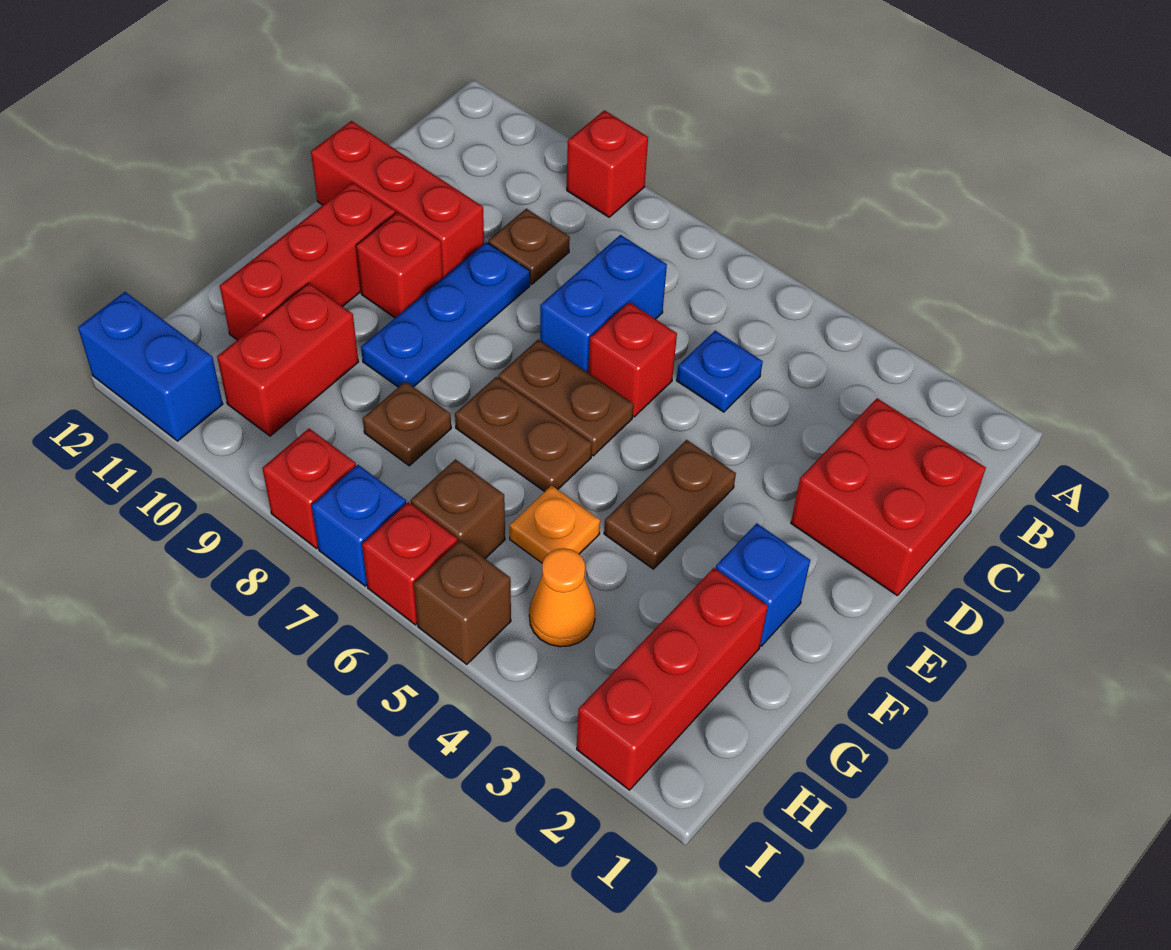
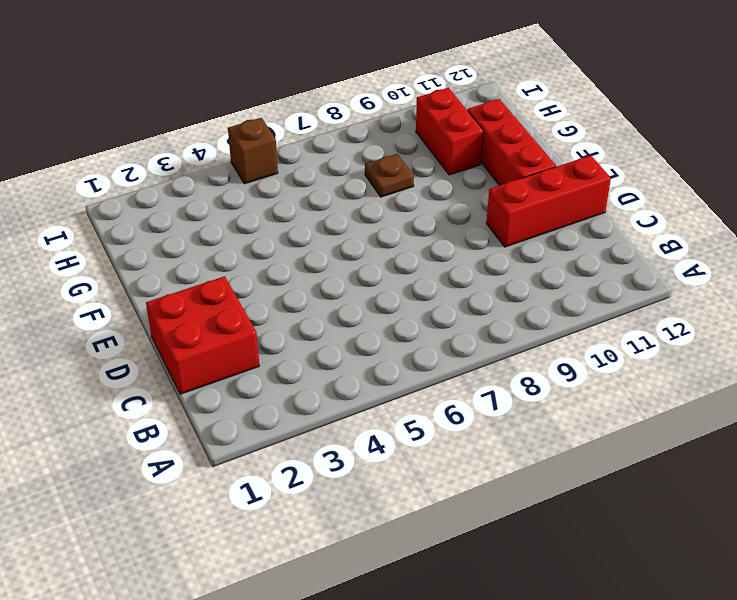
none -> red 1x1 brick [567,110,648,217]
none -> blue 1x1 plate [676,331,763,412]
none -> blue 1x2 brick [540,235,667,373]

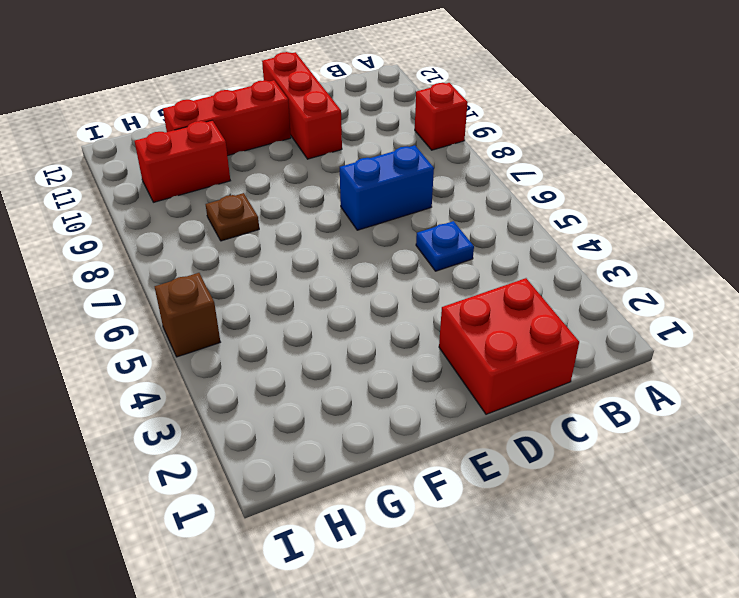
none -> brown 1x1 plate [488,209,570,284]
none -> red 1x1 brick [588,302,677,417]
none -> blue 1x3 plate [361,242,530,387]

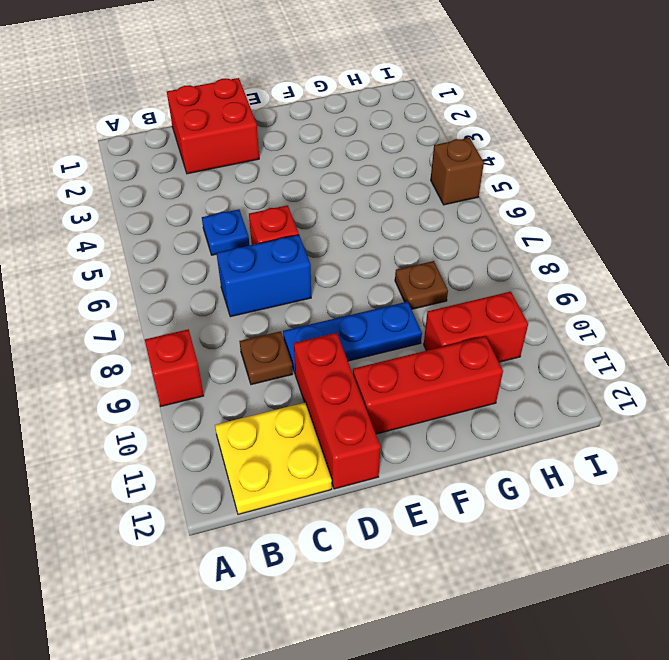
yellow 2x2 plate [215,403,332,514] -> none
none -> brown 1x2 plate [604,440,736,569]
none -> brown 1x2 plate [498,339,633,456]
none -> red 1x1 brick [356,212,443,318]

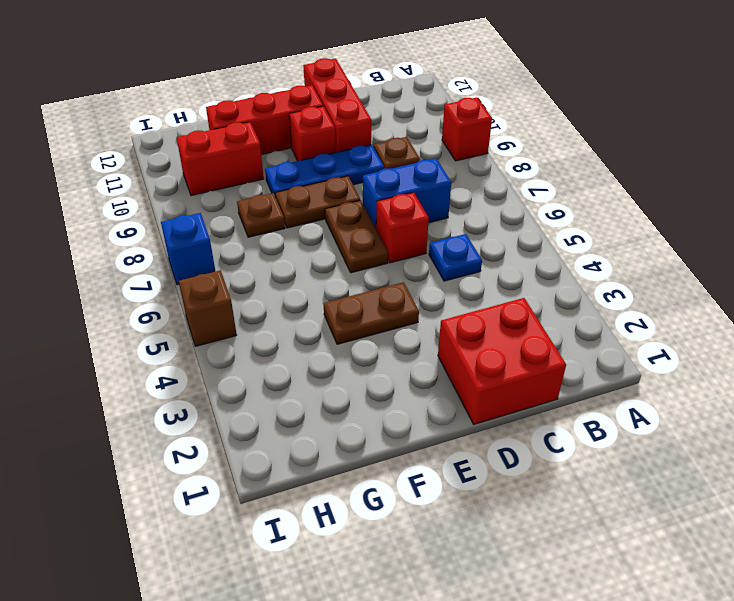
brown 1x2 plate [276,176,360,228] -> brown 1x2 plate turned to [455,377,592,492]
none -> blue 1x1 brick [716,523,810,646]
none -> red 1x3 brick [577,568,768,790]
none -> orange 1x1 plate [510,485,600,563]

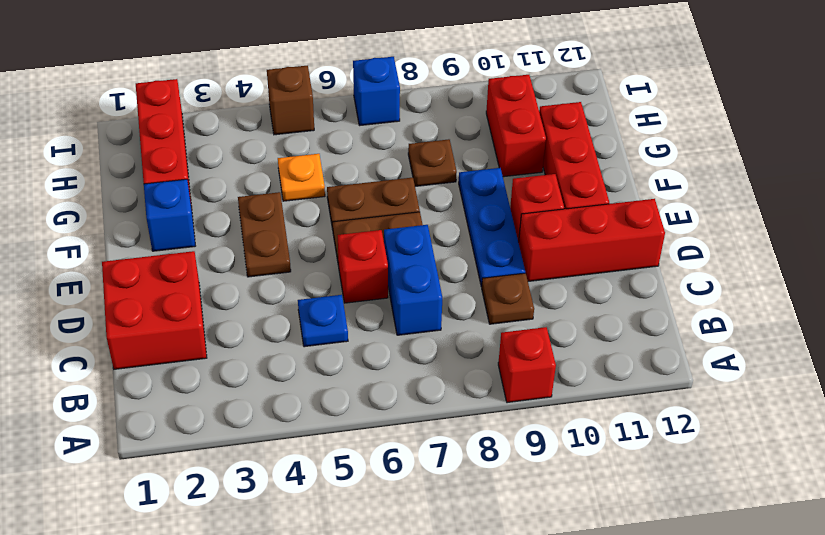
none -> orange 1x1 cone [529,548,595,647]
none -> brown 1x1 brick [411,459,505,559]
none -> red 1x1 brick [362,502,458,625]

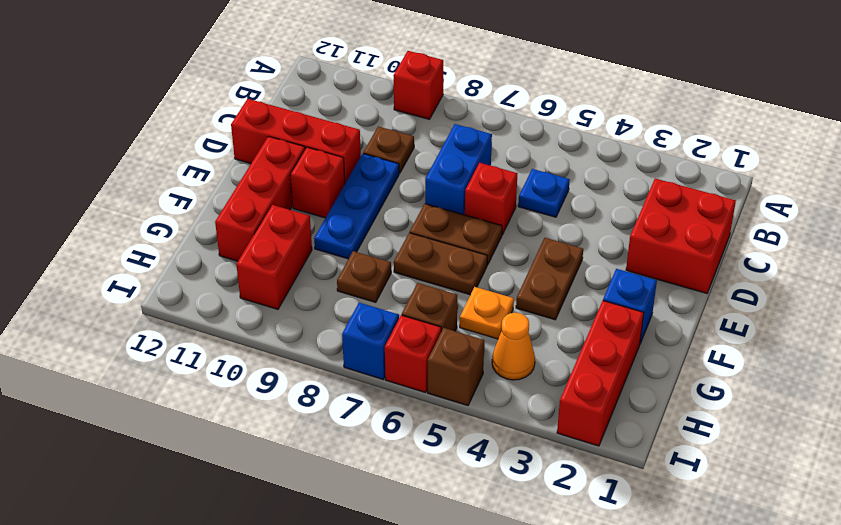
none -> red 1x1 brick [262,429,356,548]
none -> blue 1x2 brick [78,292,223,441]

